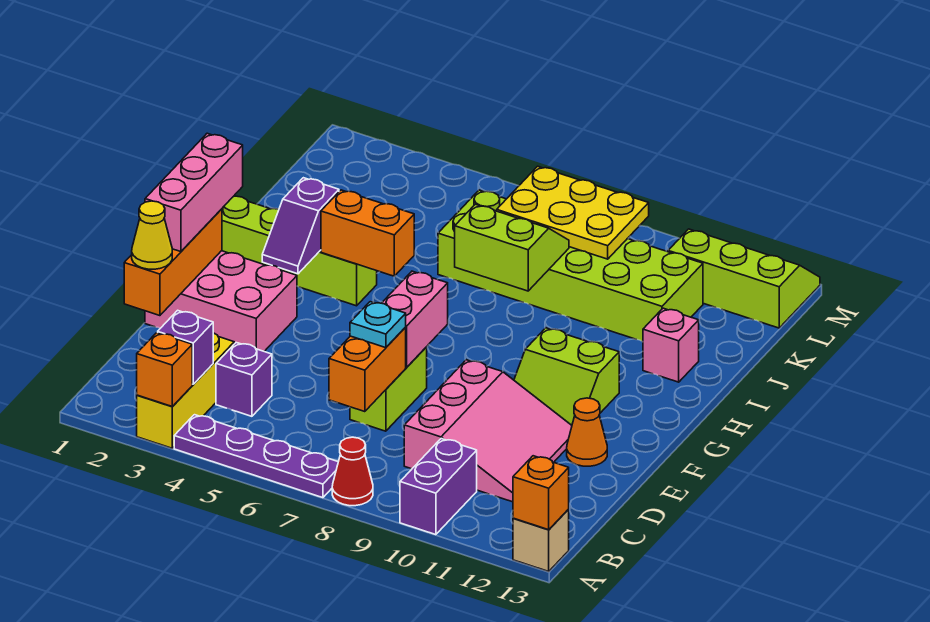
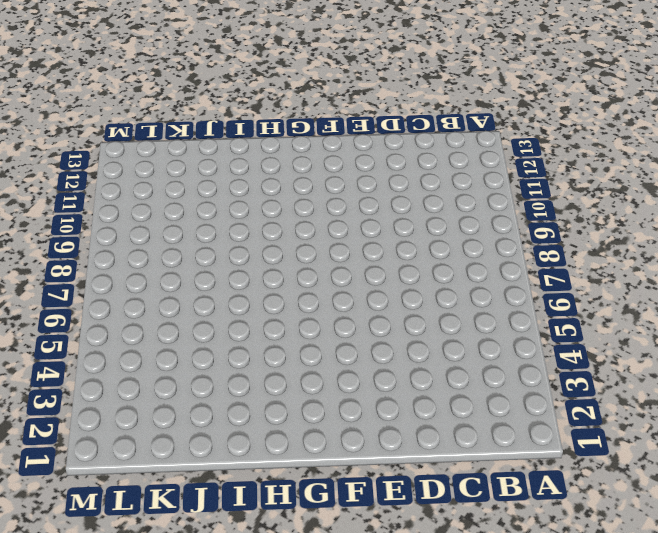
none -> yellow 1x3 brick [137,333,234,448]
none -> purple 1x4 plate [174,415,338,498]
none -> red 1x1 cone [332,437,373,506]

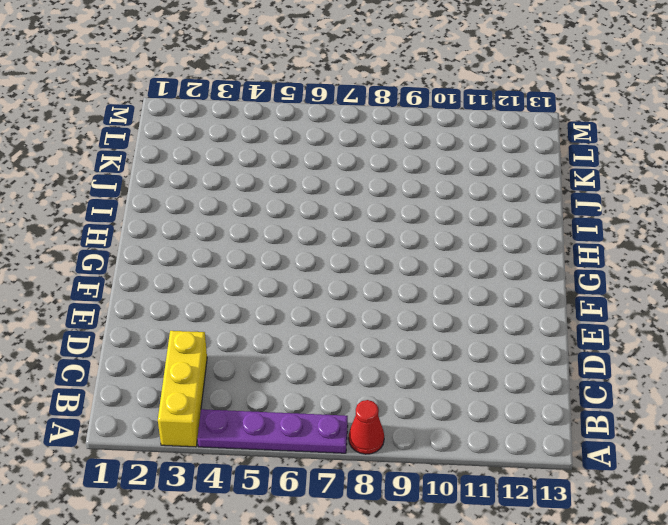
none -> purple 1x2 brick [400,439,477,535]
none -> tan 1x1 brick [513,509,569,571]
none -> purple 1x1 brick [216,343,272,416]

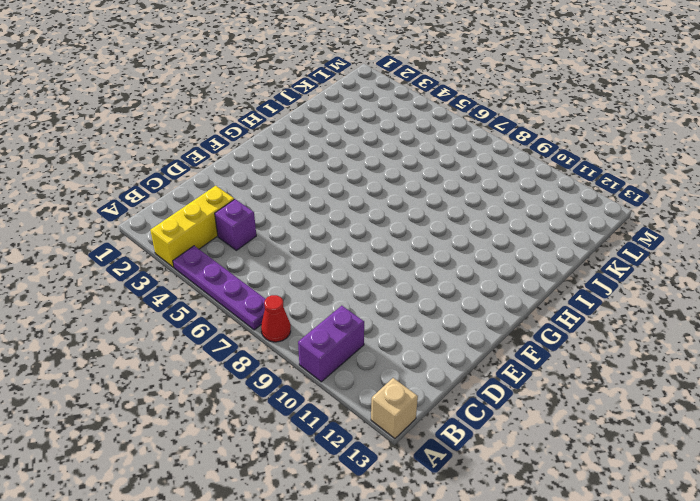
none -> pink 3x3 slope [404,360,572,502]
none -> lime 1x2 brick [350,347,427,431]
none -> pink 2x3 brick [145,251,297,351]

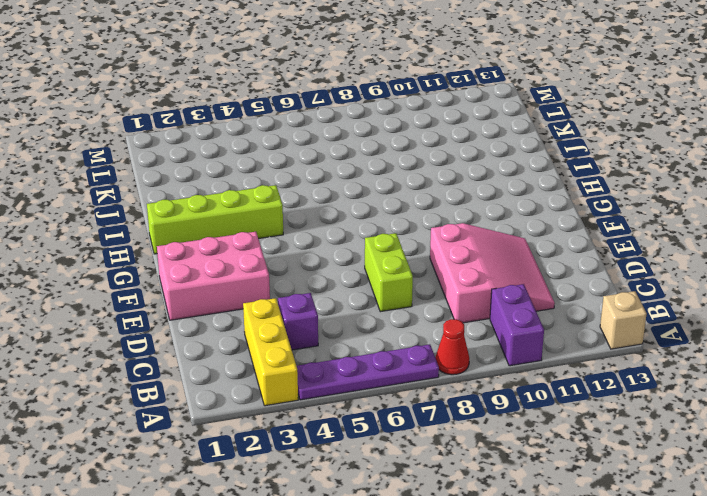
none -> orange 1x1 cone [567,398,607,466]
none -> lime 2x2 slope [514,328,619,425]
none -> pink 1x1 brick [643,308,699,382]

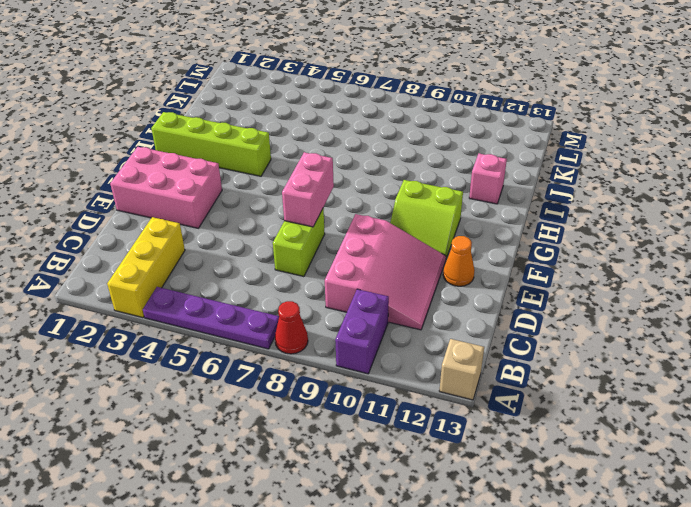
none -> purple 1x1 brick [216,343,272,416]
none -> lime 2x6 brick [438,190,703,342]
none -> lime 2x3 slope [668,229,820,328]

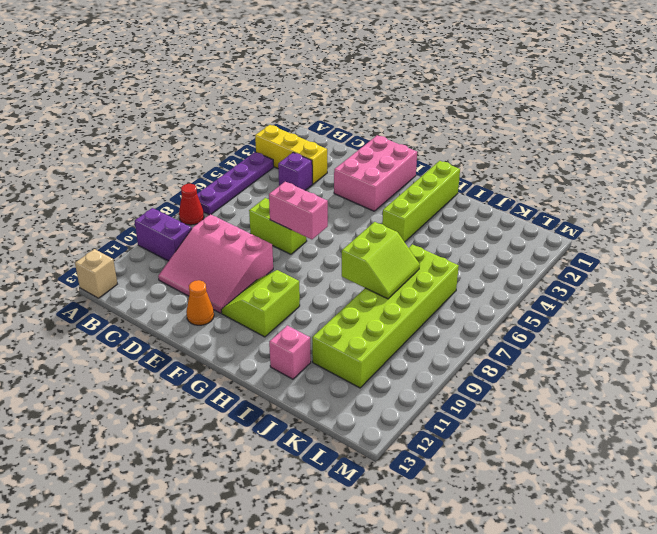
none -> lime 2x3 slope [668,229,820,328]
none -> orange 1x1 brick [137,333,192,407]
none -> orange 1x1 brick [513,456,569,530]

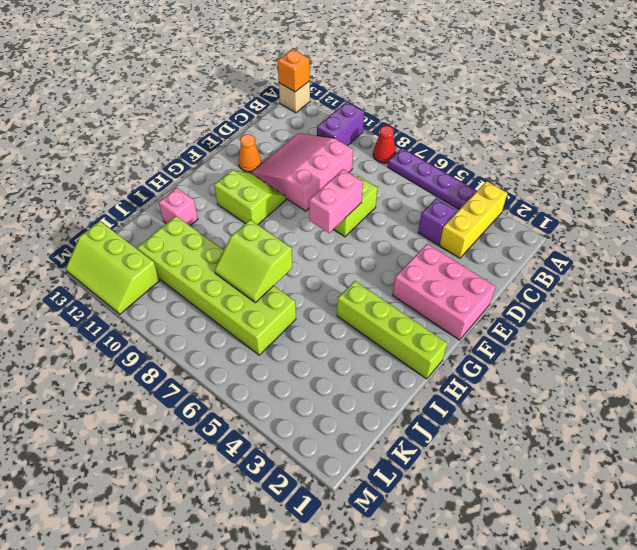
none -> orange 1x1 brick [137,333,192,407]
none -> purple 1x1 brick [158,310,213,384]
none -> orange 1x2 brick [329,327,406,412]

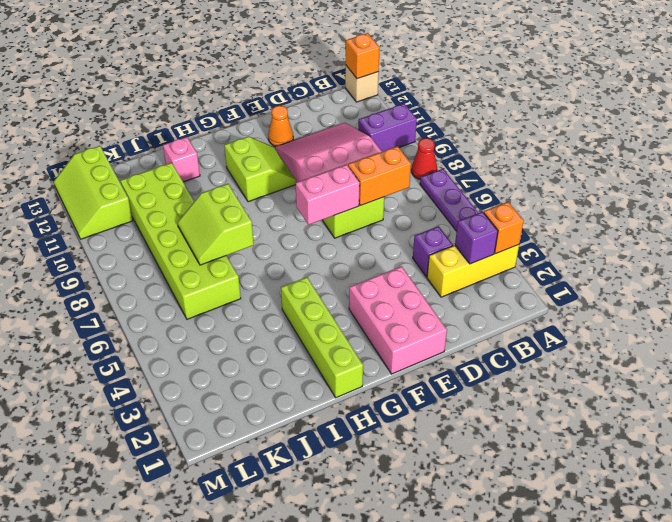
none -> orange 1x3 brick [124,209,222,316]
none -> purple 1x2 slope [262,178,339,274]
none -> orange 1x2 brick [321,190,414,276]

